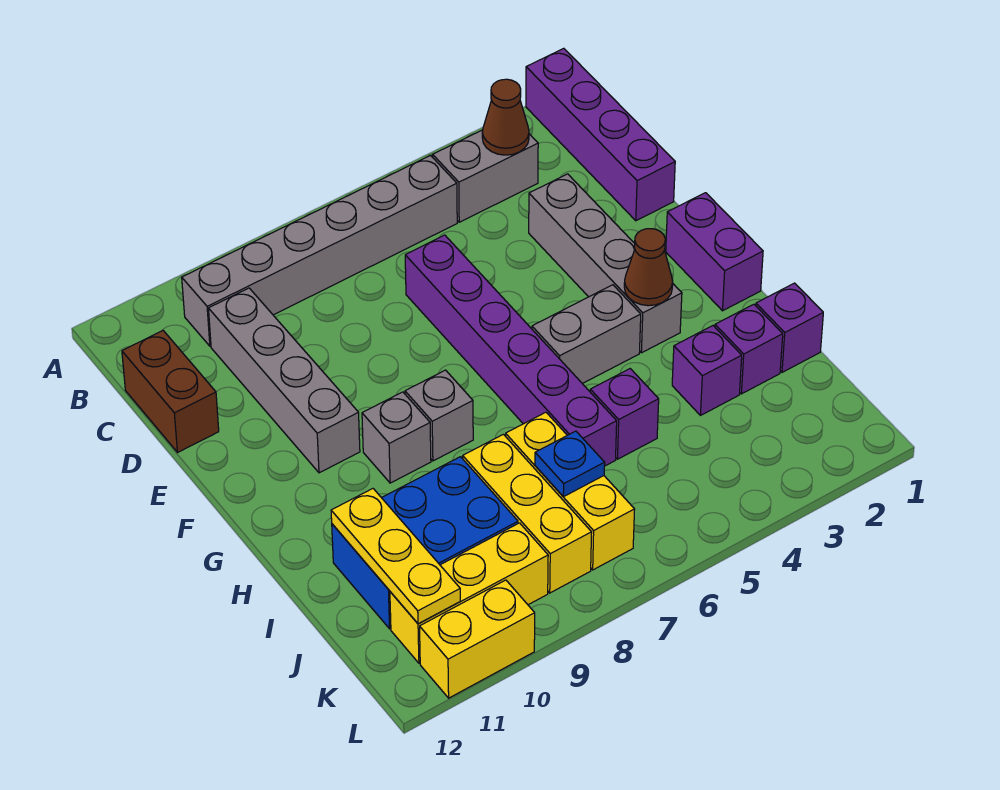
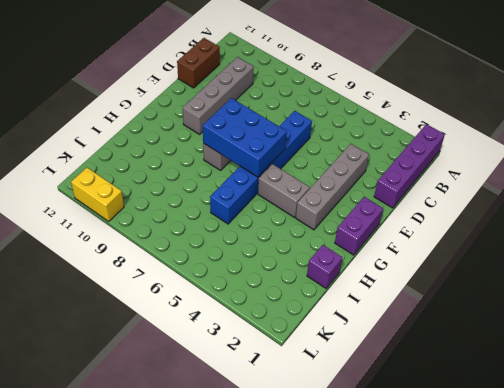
blue 1x6 brick [210,111,312,224] -> purple 1x6 brick [405,235,617,466]
blue 2x3 brick [203,98,287,177] -> blue 2x3 brick moved to [332,457,518,629]
none -> grey 1x2 brick [433,130,538,222]
none -> grey 1x6 brick [182,155,457,346]
none -> grey 1x1 brick [362,392,431,483]

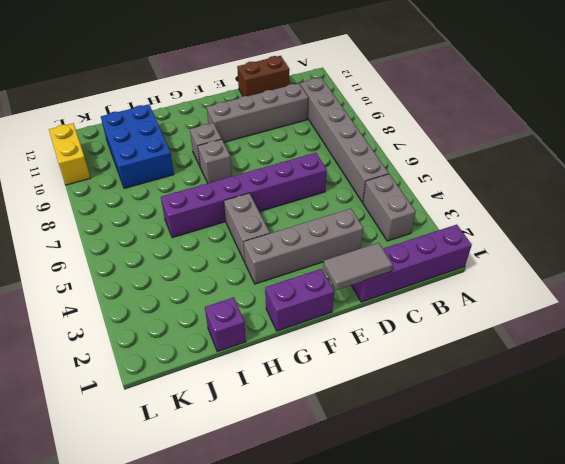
grey 1x2 tile [323,243,392,290] -> none
none -> purple 1x1 brick [715,304,783,394]
none -> purple 1x1 brick [672,326,742,415]
none -> purple 1x1 brick [590,369,659,459]

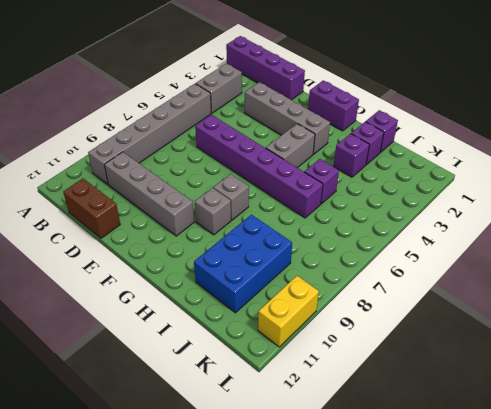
none -> yellow 1x3 brick [506,412,635,570]
none -> yellow 1x3 brick [463,434,592,593]
none -> yellow 1x3 brick [390,523,548,663]

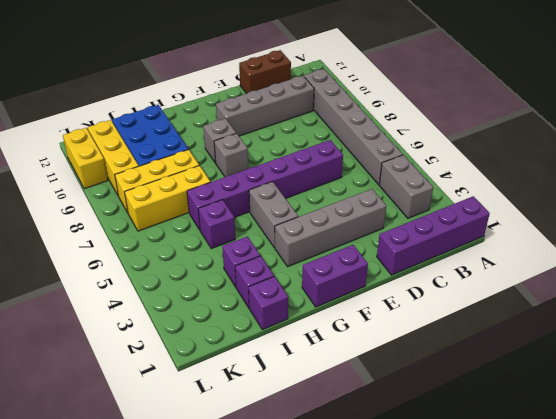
none -> brown 1x1 cone [482,79,529,155]
none -> brown 1x1 cone [624,229,673,306]
none -> yellow 1x3 plate [331,489,460,624]

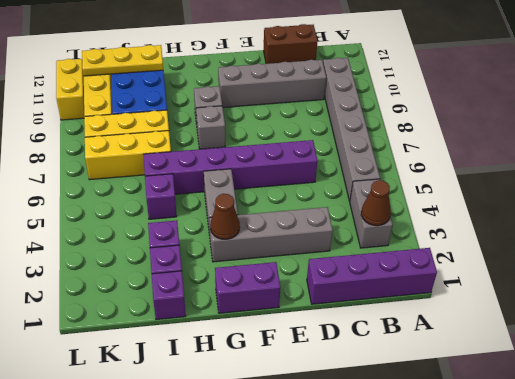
none -> blue 1x1 plate [535,431,605,497]

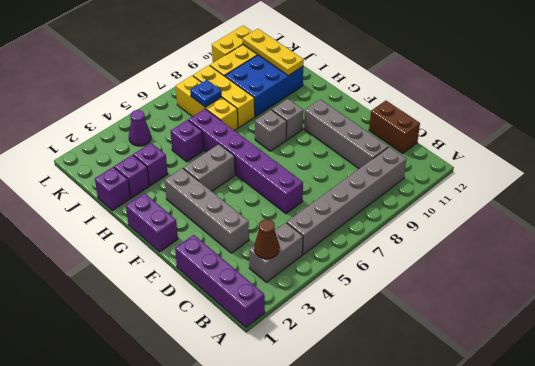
purple 1x1 cone [129,110,151,146] -> none
none -> brown 1x1 cone [624,229,673,306]

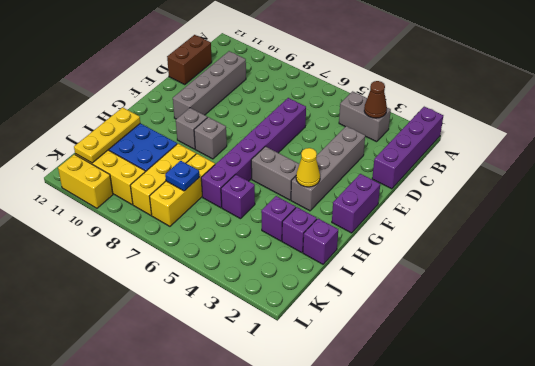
yellow 1x1 cone [296,148,320,187] -> brown 1x1 cone [624,229,673,306]
none -> grey 1x6 brick [182,155,457,346]

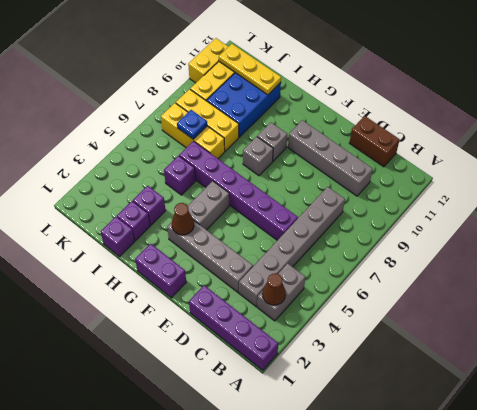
grey 1x6 brick [239,187,345,307] -> grey 1x6 brick moved to [182,155,457,346]

